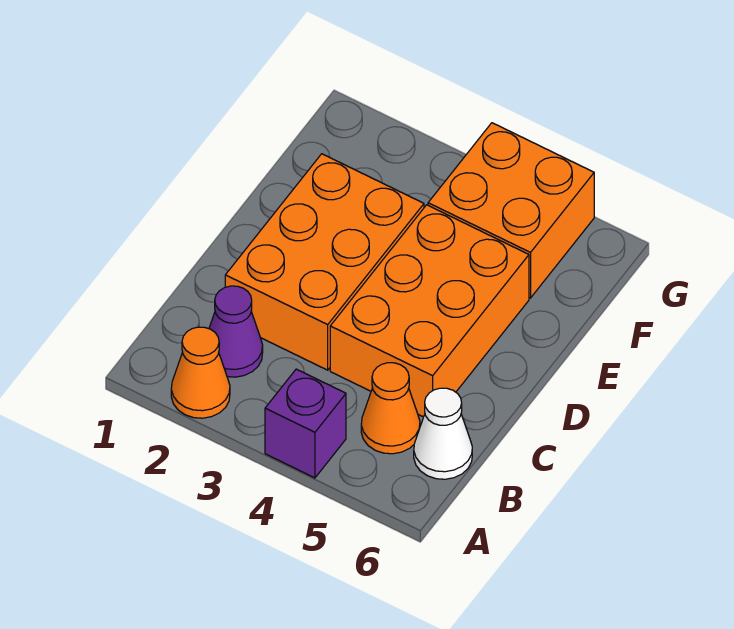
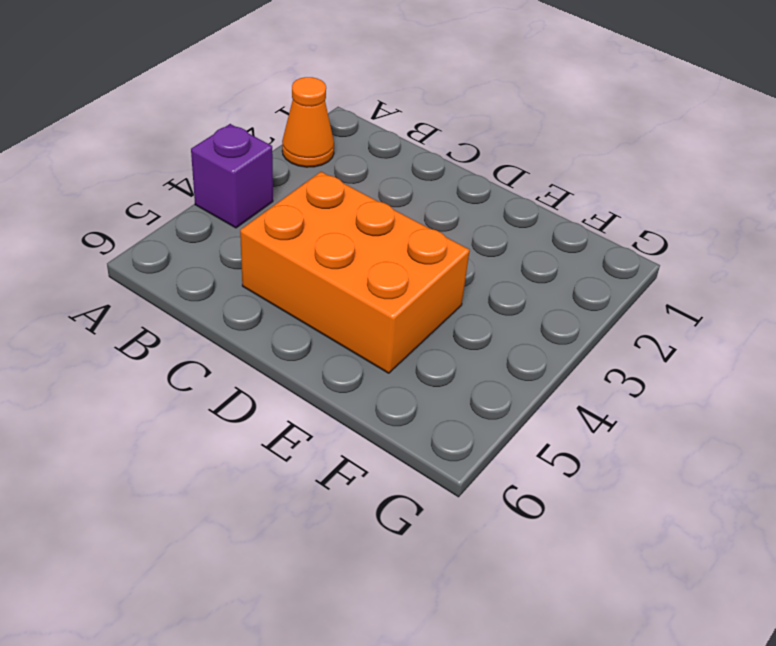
none -> purple 1x1 cone [209,286,263,377]
none -> orange 1x1 cone [361,363,420,454]

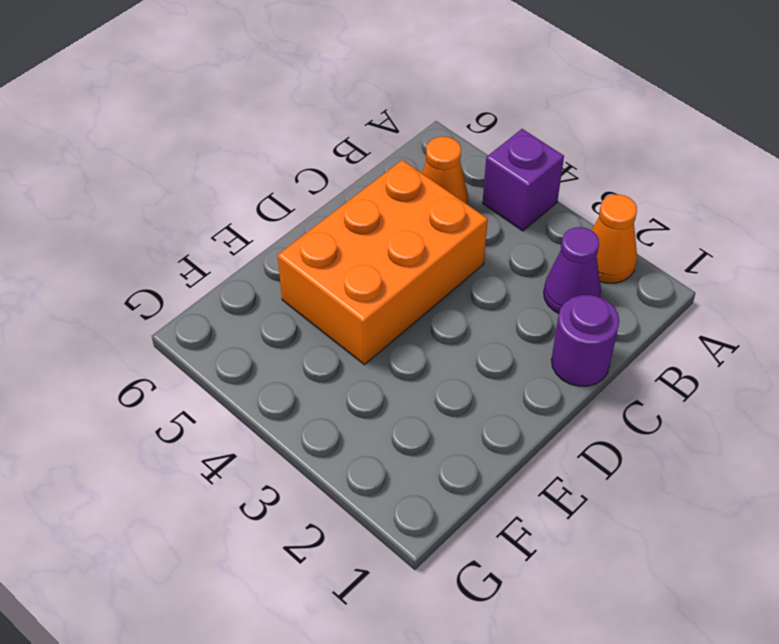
purple 1x1 round brick [551,295,620,386] -> none
none -> white 1x1 cone [414,388,472,479]
none -> orange 2x3 brick [225,154,424,370]

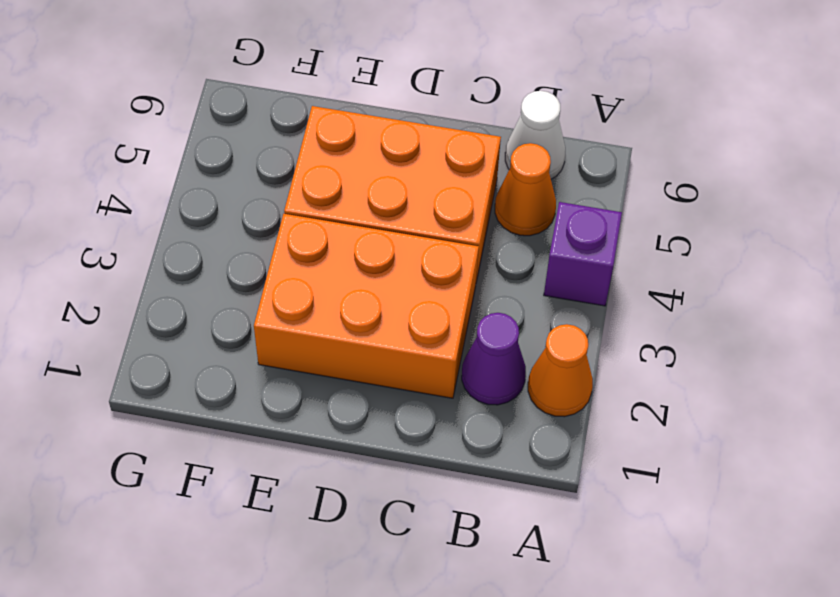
none -> orange 2x2 brick [428,123,594,298]

